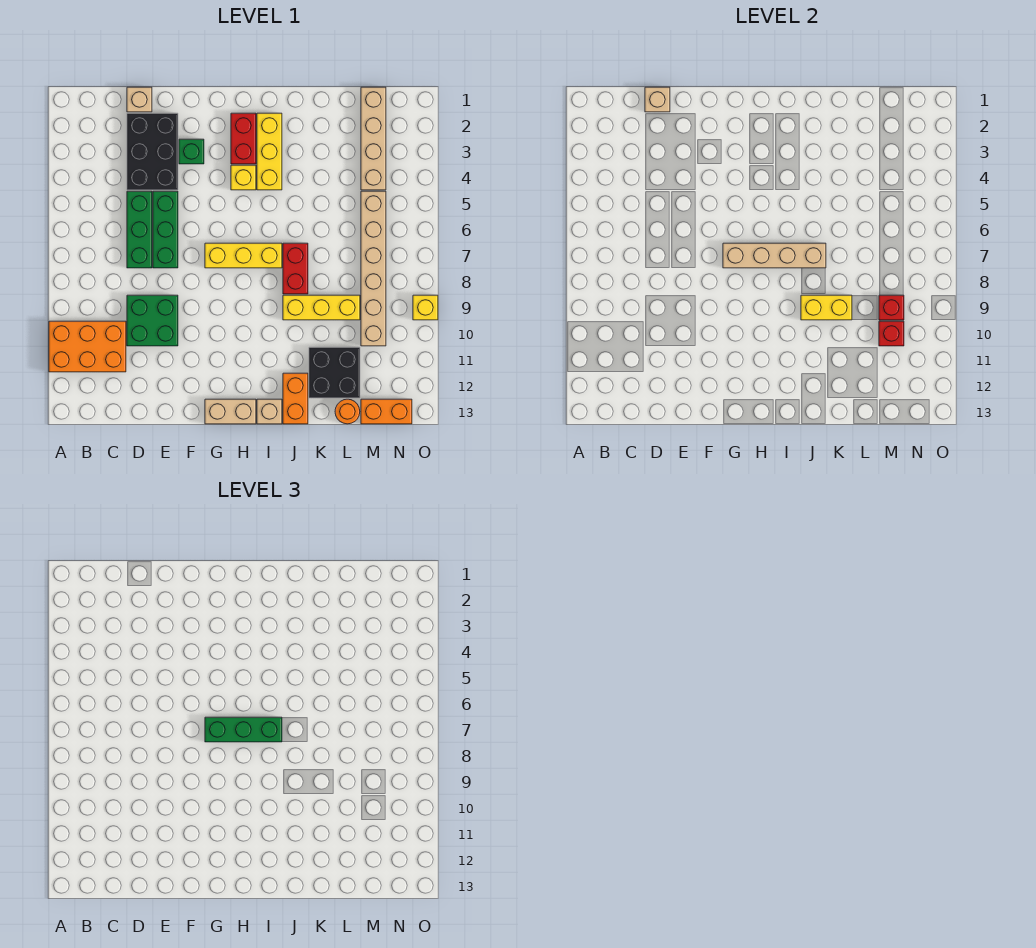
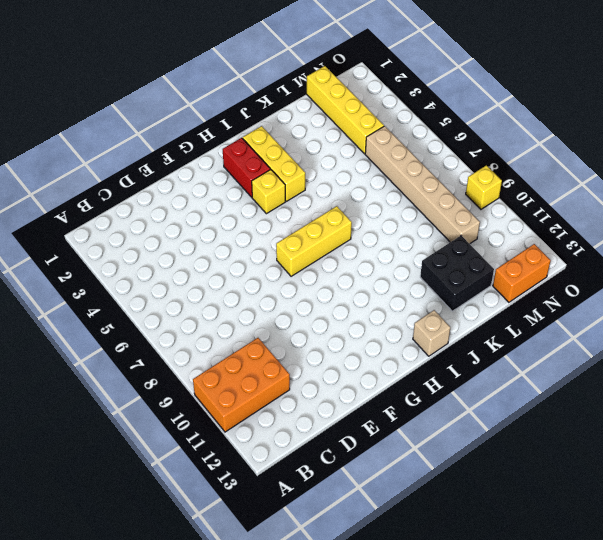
yellow 1x4 brick [307,66,384,154] -> tan 1x4 brick [361,87,386,190]
none -> tan 1x1 brick [127,87,152,112]
none -> black 2x3 brick [127,113,178,190]
none -> green 1x3 brick [127,191,152,268]

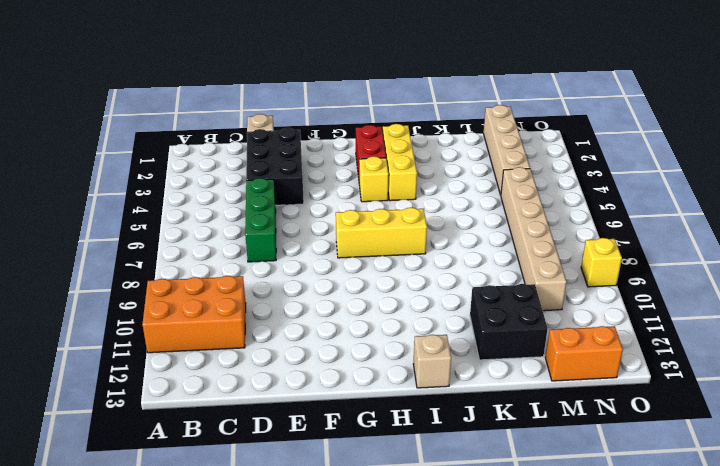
none -> green 2x2 brick [127,295,178,346]
none -> green 1x3 brick [153,191,178,268]
none -> green 1x1 brick [179,139,204,164]

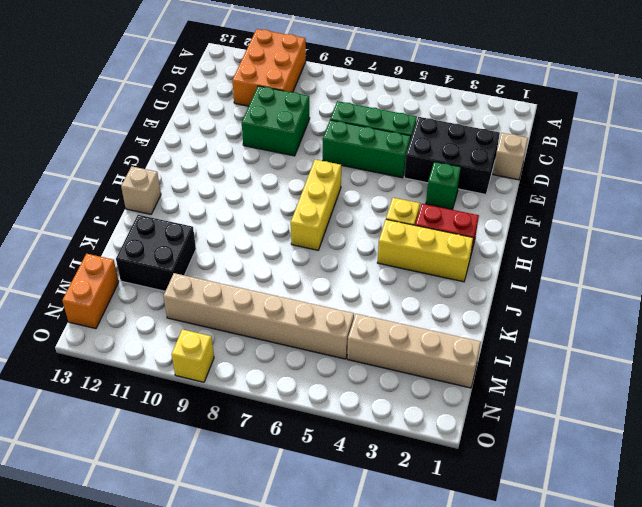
none -> tan 1x2 brick [205,399,256,424]
none -> red 1x2 brick [283,243,308,294]
none -> yellow 1x3 brick [283,295,360,320]

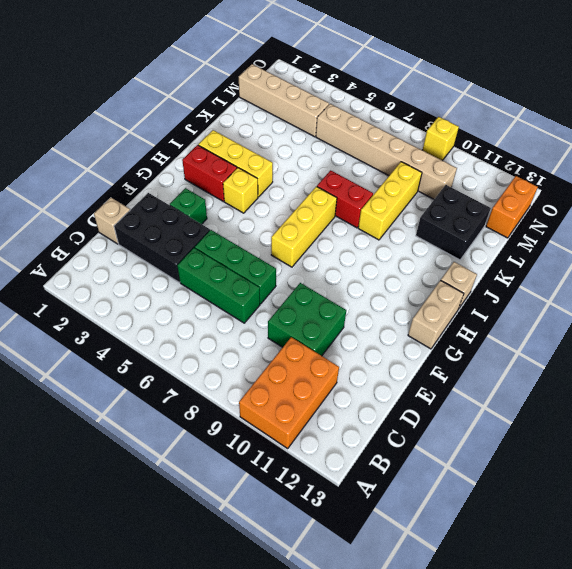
none -> orange 1x2 brick [283,373,308,424]
none -> orange 1x1 round brick [335,399,360,424]
none -> tan 1x1 brick [645,87,670,112]

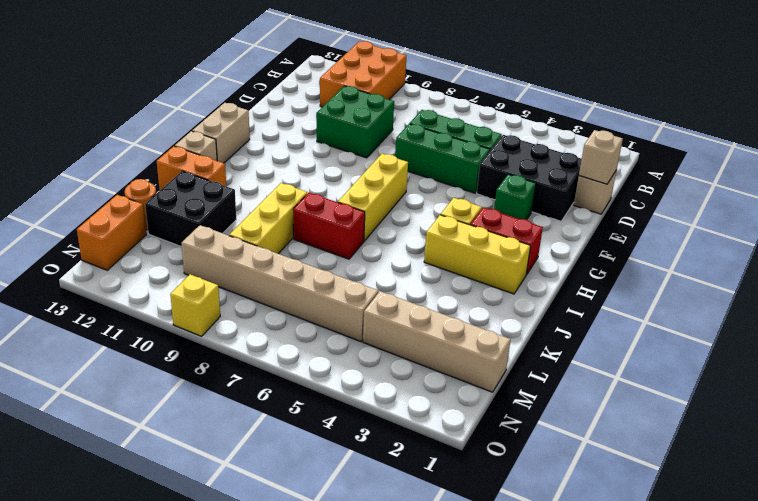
none -> tan 1x4 brick [723,243,826,268]
none -> yellow 1x2 brick [801,295,852,320]
none -> red 1x1 brick [879,295,904,320]

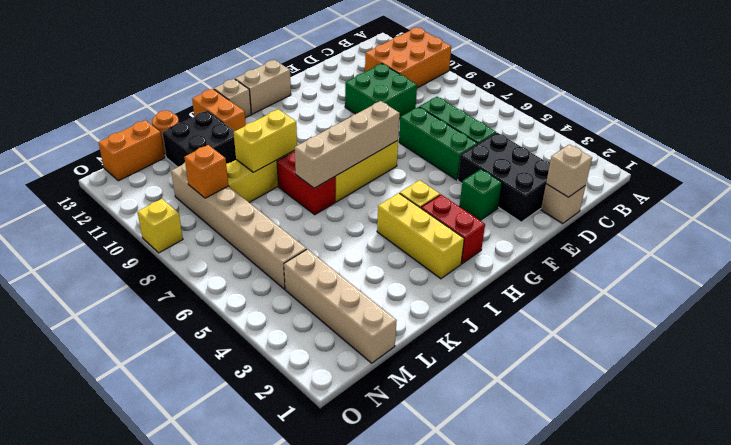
orange 1x1 brick [184,145,228,198] -> red 1x1 brick [879,295,904,320]
none -> red 1x1 brick [879,321,904,346]
none -> green 1x3 brick [205,717,282,742]

